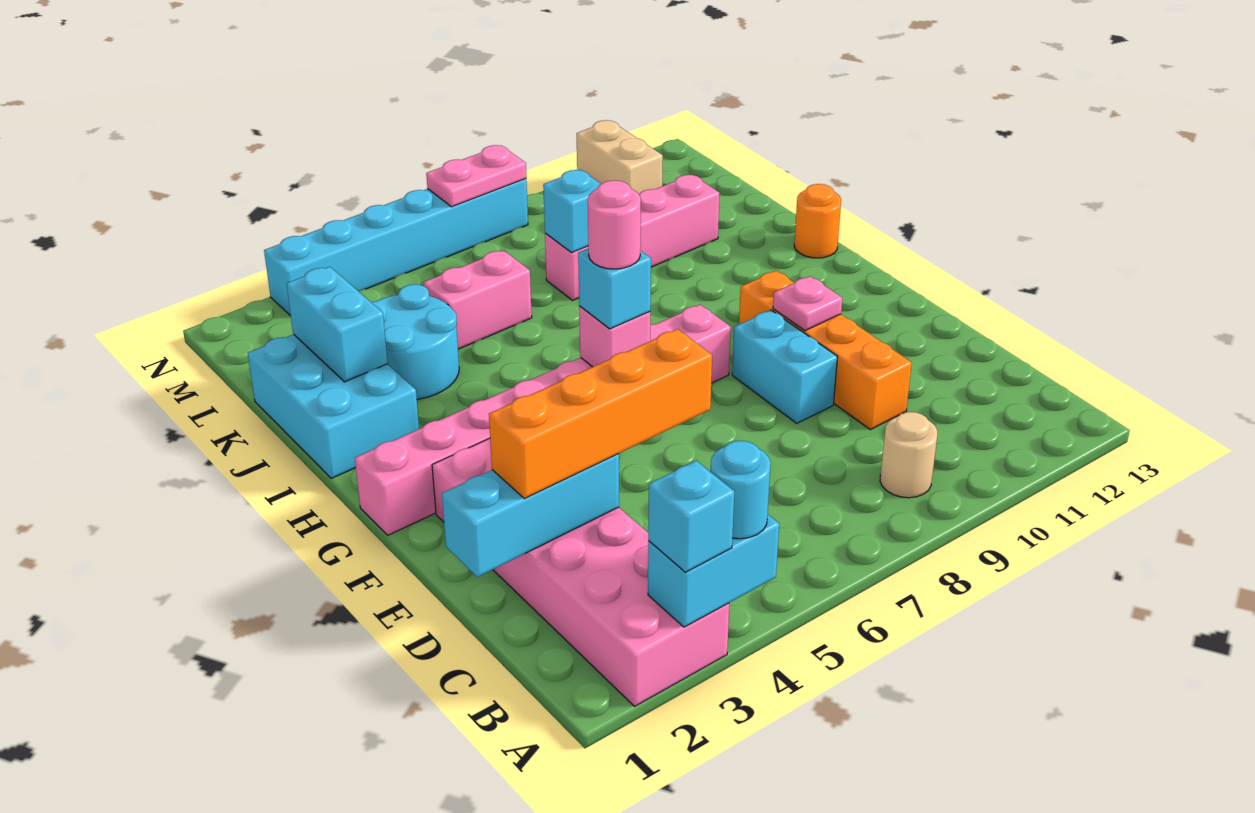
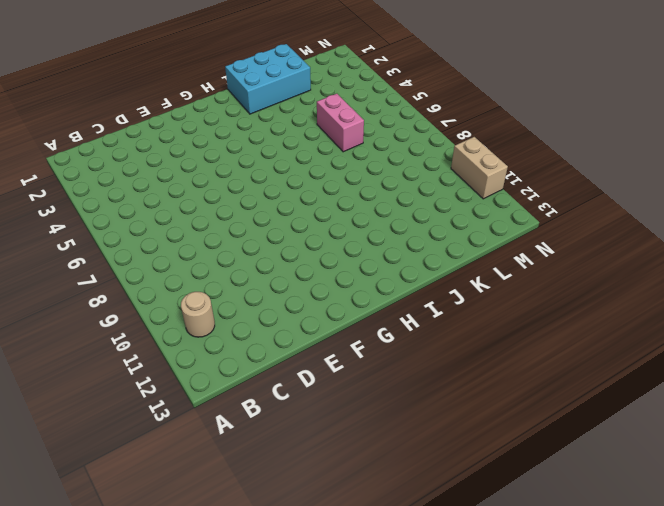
tan 1x1 round brick [181,292,215,337] -> tan 1x1 round brick moved to [880,412,937,498]
tan 1x2 brick [451,137,508,199] -> tan 1x2 brick turned to [577,120,663,194]
none -> pink 2x6 brick [432,438,729,706]
none -> orange 1x4 brick [739,271,912,430]
none -> cyan 1x2 brick [732,310,837,423]

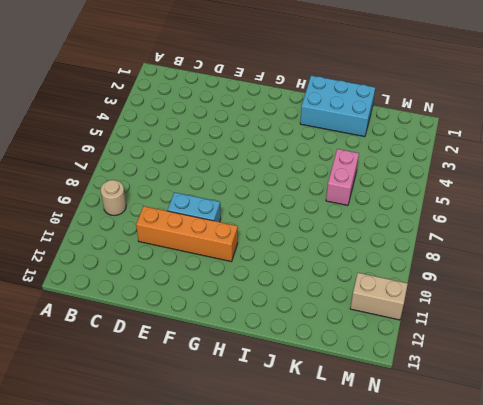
none -> pink 2x6 brick [432,438,729,706]
none -> pink 1x8 brick [355,305,731,535]
none -> orange 1x1 round brick [794,184,841,258]

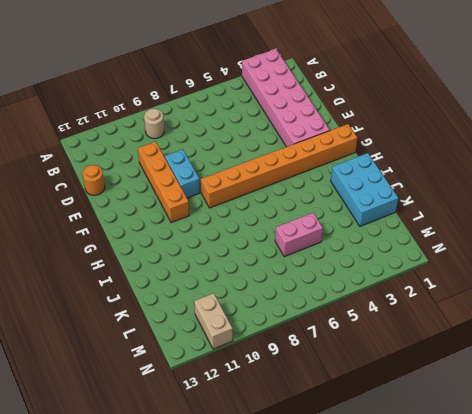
orange 1x1 round brick [83,165,105,195] -> orange 1x1 round brick moved to [794,184,841,258]
orange 1x8 brick [201,124,357,208] -> pink 1x8 brick [355,305,731,535]
none -> cyan 2x2 round brick [371,284,459,399]
none -> pink 1x4 brick [545,175,719,300]
none -> cyan 1x6 brick [264,179,528,316]

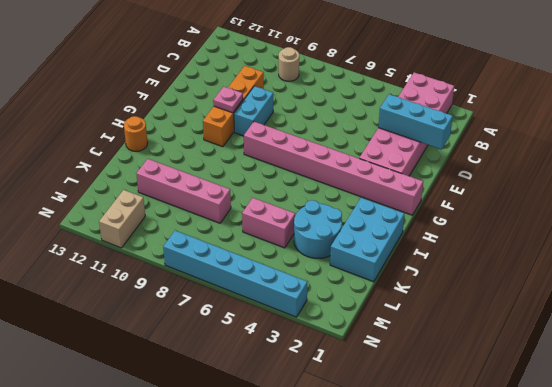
none -> cyan 1x2 brick [648,515,779,627]
none -> pink 1x1 brick [579,306,650,367]
none -> cyan 1x2 brick [287,267,388,382]

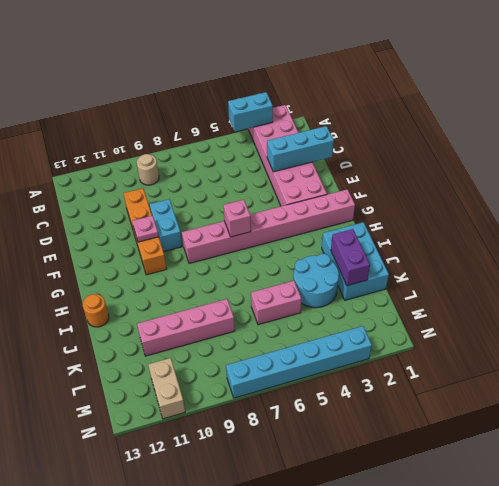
purple 1x2 brick [331,229,370,286] -> cyan 1x2 brick [287,267,388,382]
none -> cyan 1x1 brick [543,170,601,252]
none -> pink 1x2 plate [426,145,526,207]
none -> cyan 1x1 brick [648,461,734,572]

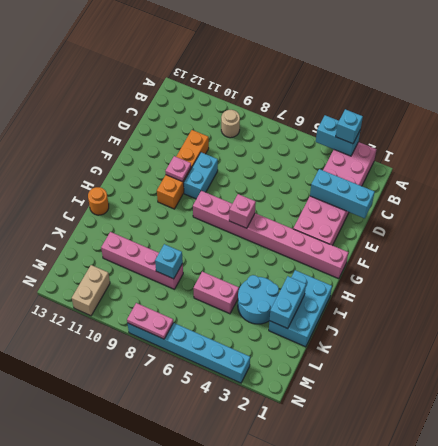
none -> cyan 1x1 round brick [710,441,771,539]
none -> orange 1x4 brick [489,329,712,498]
none -> cyan 1x1 brick [578,249,651,329]

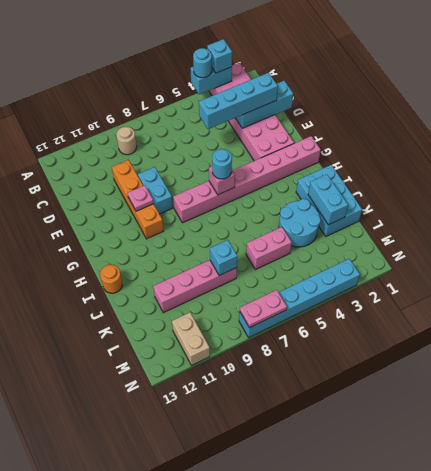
cyan 1x4 brick [199,73,278,129] -> orange 1x4 brick [489,329,712,498]
cyan 1x1 round brick [212,149,232,179] -> cyan 1x1 brick [578,249,651,329]
none -> pink 1x1 round brick [588,180,641,269]

